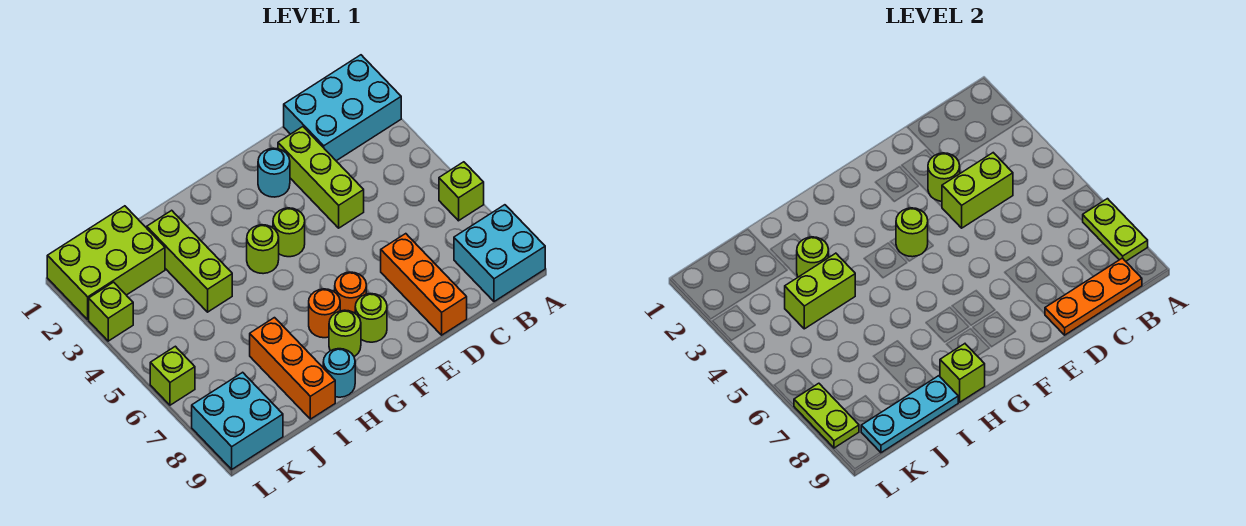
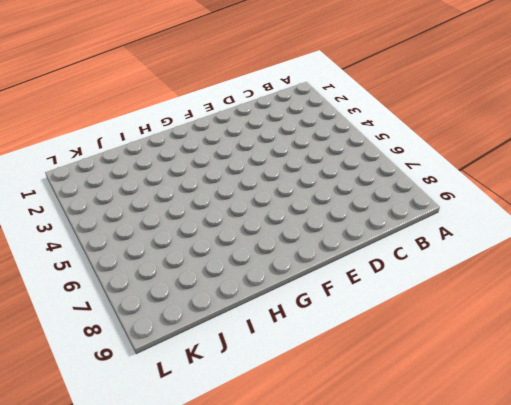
none -> cyan 2x3 brick [284,55,401,161]
none -> lime 1x1 brick [439,162,484,221]
none -> cyan 2x2 brick [454,205,545,302]

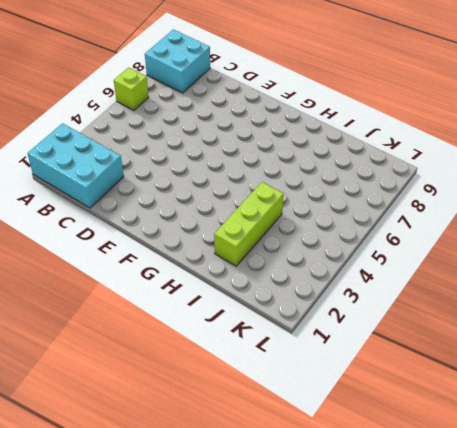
none -> lime 1x3 brick [278,127,364,228]
none -> orange 1x3 brick [381,234,467,335]
none -> cyan 1x1 round brick [258,148,290,197]

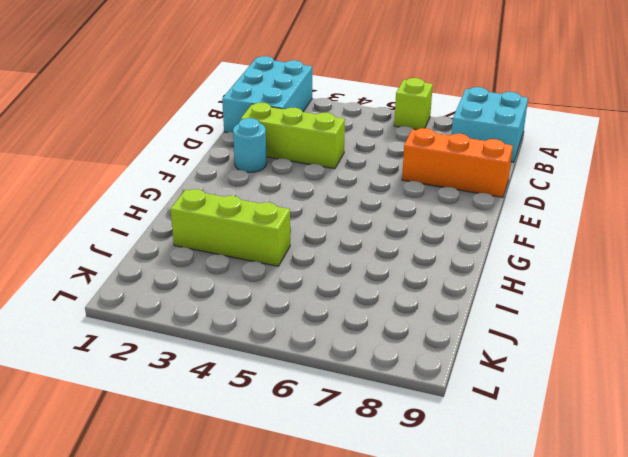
none -> lime 1x1 round brick [273,208,305,257]
none -> orange 1x1 round brick [335,272,366,313]
none -> lime 1x1 round brick [355,294,387,342]

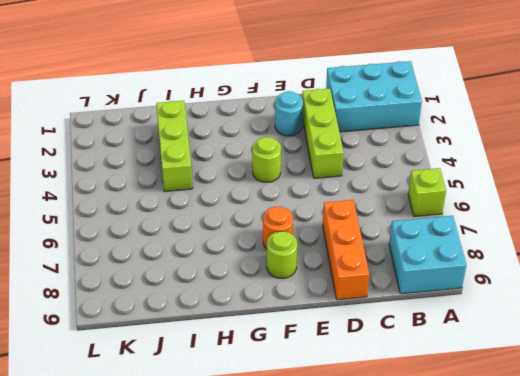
none -> lime 1x1 round brick [247,225,279,274]
none -> orange 1x1 round brick [309,289,340,338]
none -> lime 1x1 round brick [329,310,361,357]

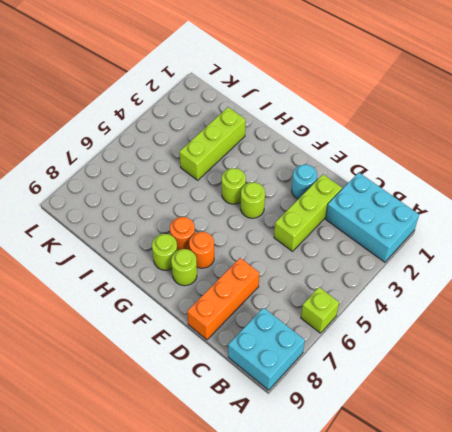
none -> cyan 1x1 round brick [323,349,355,397]
none -> orange 1x3 brick [250,318,335,419]
none -> lime 2x3 brick [47,206,165,319]

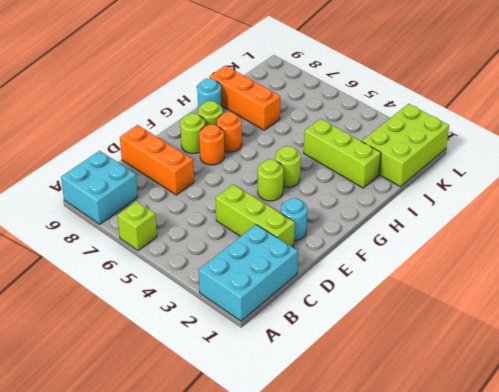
none -> cyan 2x2 brick [192,372,283,469]
none -> lime 1x1 brick [89,282,133,341]
none -> lime 1x1 brick [150,346,195,405]

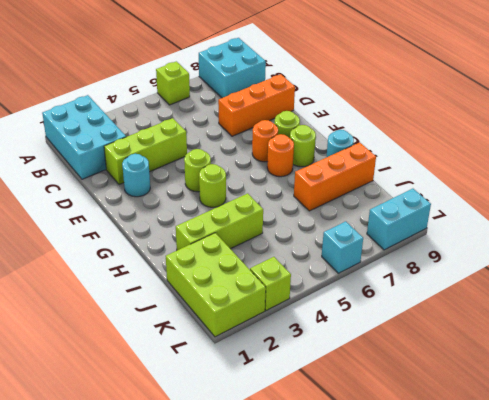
cyan 1x1 brick [322,221,363,273] -> lime 1x1 brick [150,346,195,405]
cyan 1x2 brick [367,189,431,250] -> cyan 2x2 brick [192,372,283,469]
none -> lime 1x2 plate [1083,199,1148,261]
none -> orange 1x3 plate [1045,258,1142,335]
none -> lime 1x2 brick [942,153,1013,228]

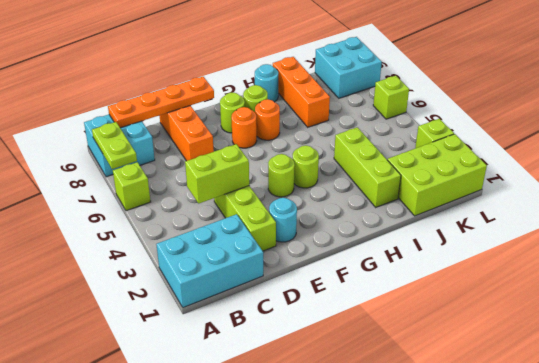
orange 1x4 plate [108,77,214,128] -> orange 1x3 plate [1045,258,1142,335]
none -> lime 1x1 round brick [928,153,960,201]
none -> lime 1x1 round brick [896,208,928,257]
none -> lime 1x1 brick [940,344,985,402]

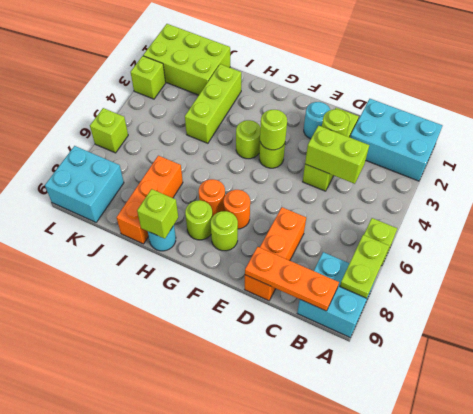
none -> lime 1x1 round brick [797,237,828,277]
none -> lime 1x2 brick [785,253,855,329]
none -> cyan 1x3 plate [861,376,958,453]

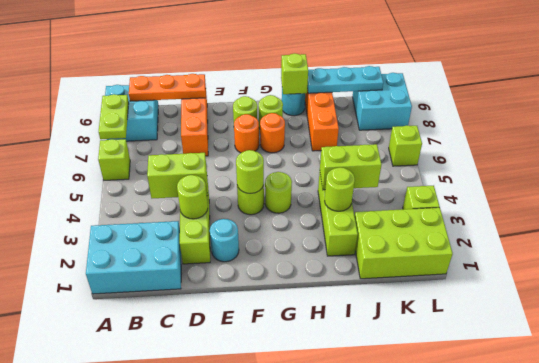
none -> lime 1x2 plate [794,383,859,448]

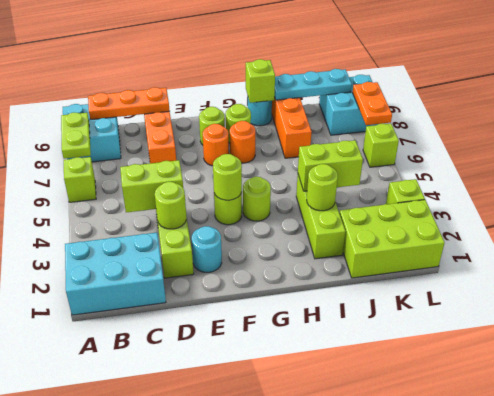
orange 1x2 plate [353,82,392,125] -> lime 1x2 plate [794,383,859,448]

